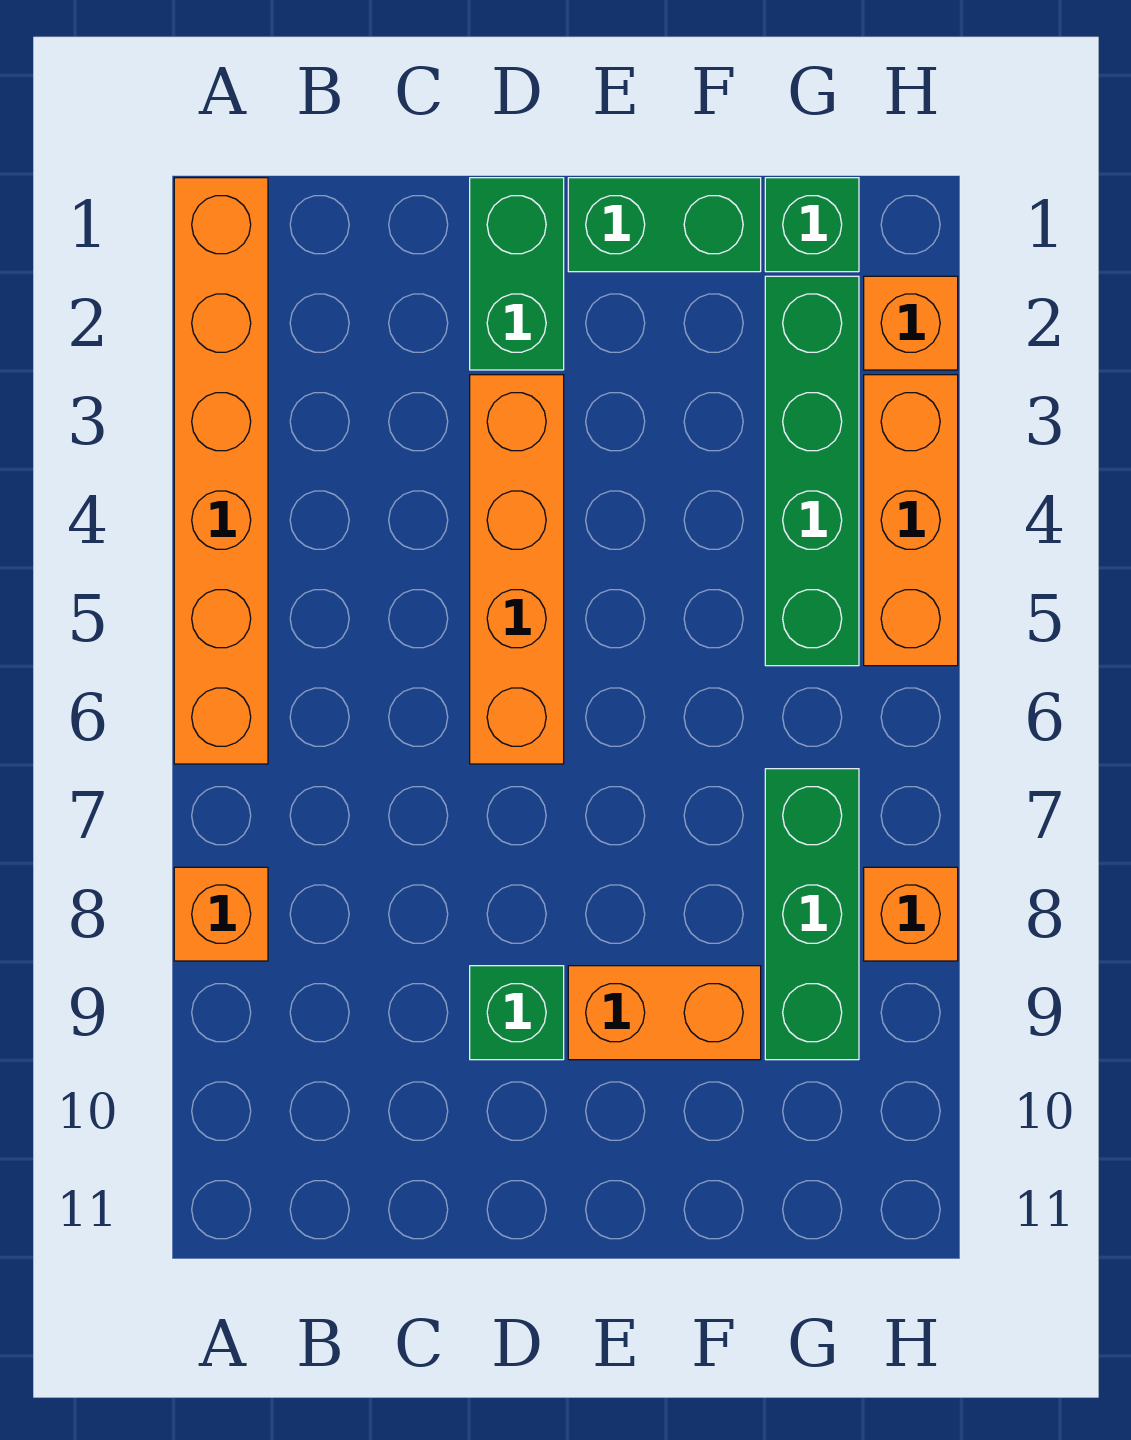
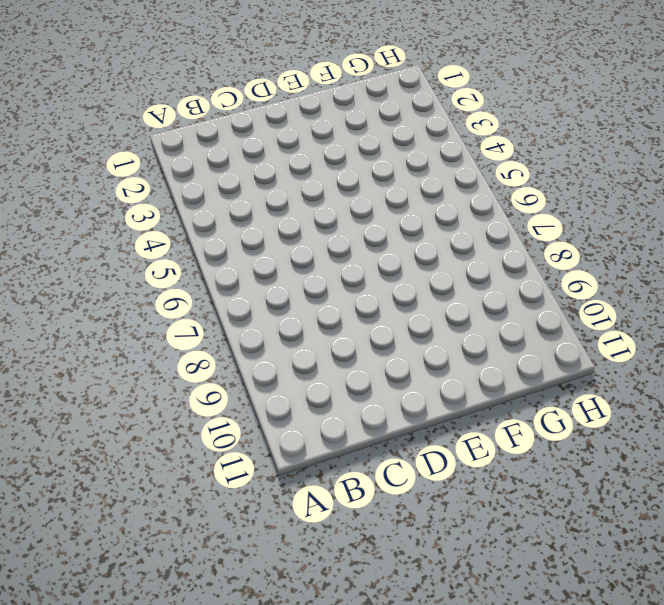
none -> orange 1x6 brick [174,178,268,764]
none -> orange 1x1 brick [174,867,268,961]
none -> green 1x2 brick [470,178,564,370]

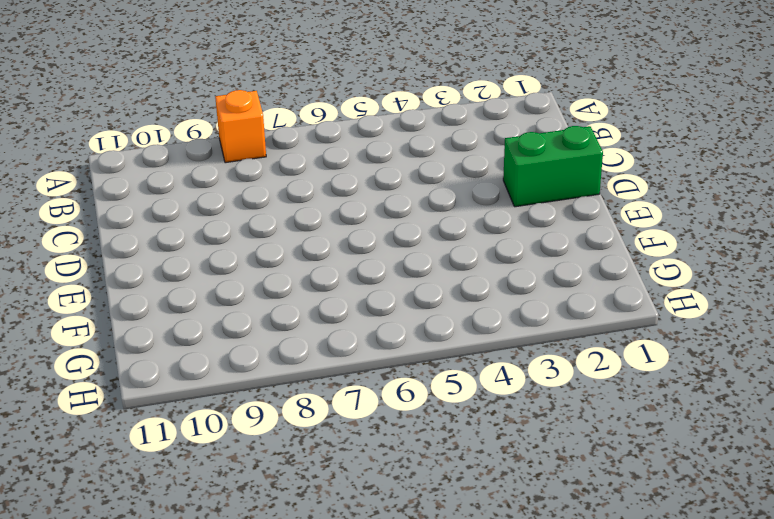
none -> orange 1x6 brick [174,178,268,764]
none -> orange 1x4 brick [470,375,564,764]
none -> green 1x1 brick [470,966,564,1060]

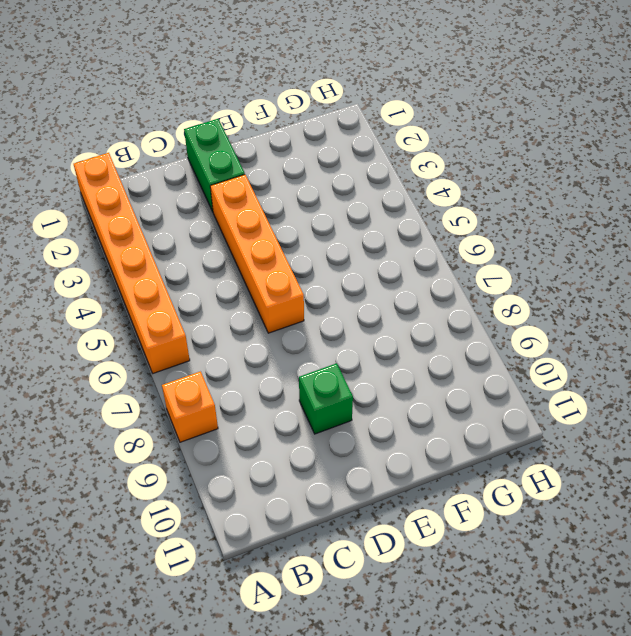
none -> green 1x2 brick [568,178,761,272]
none -> orange 1x2 brick [568,966,761,1060]
none -> green 1x1 brick [765,178,859,272]

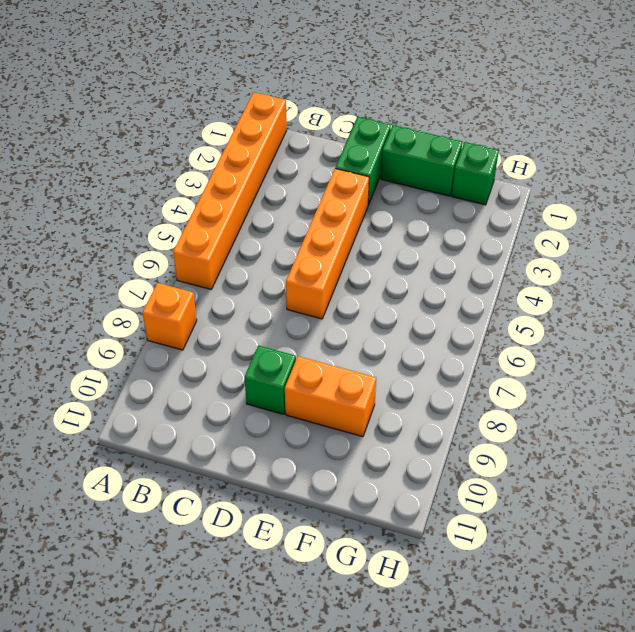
none -> green 1x4 brick [765,276,859,666]
none -> green 1x3 brick [765,769,859,1060]
none -> orange 1x1 brick [864,276,958,370]

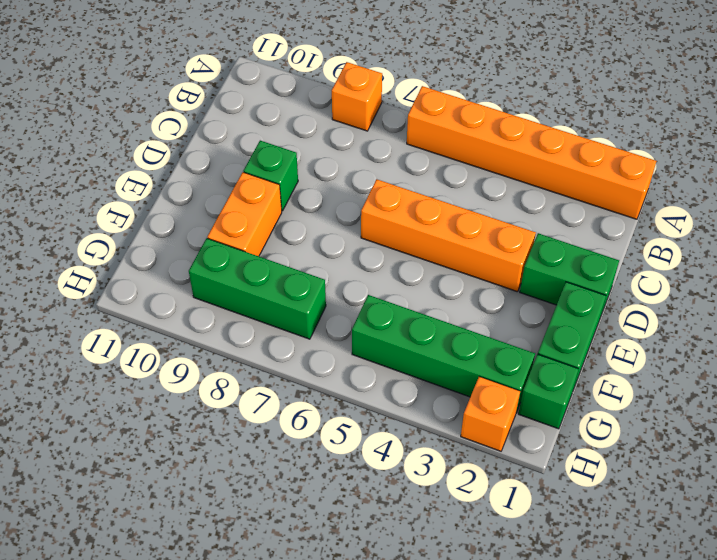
none -> orange 1x3 brick [864,375,958,666]
none -> orange 1x1 brick [864,867,958,961]

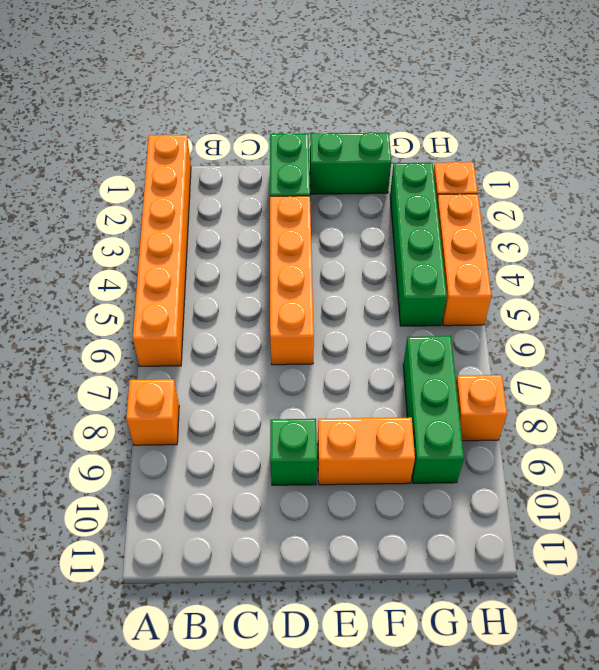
none -> green 1x1 brick [765,178,859,272]

